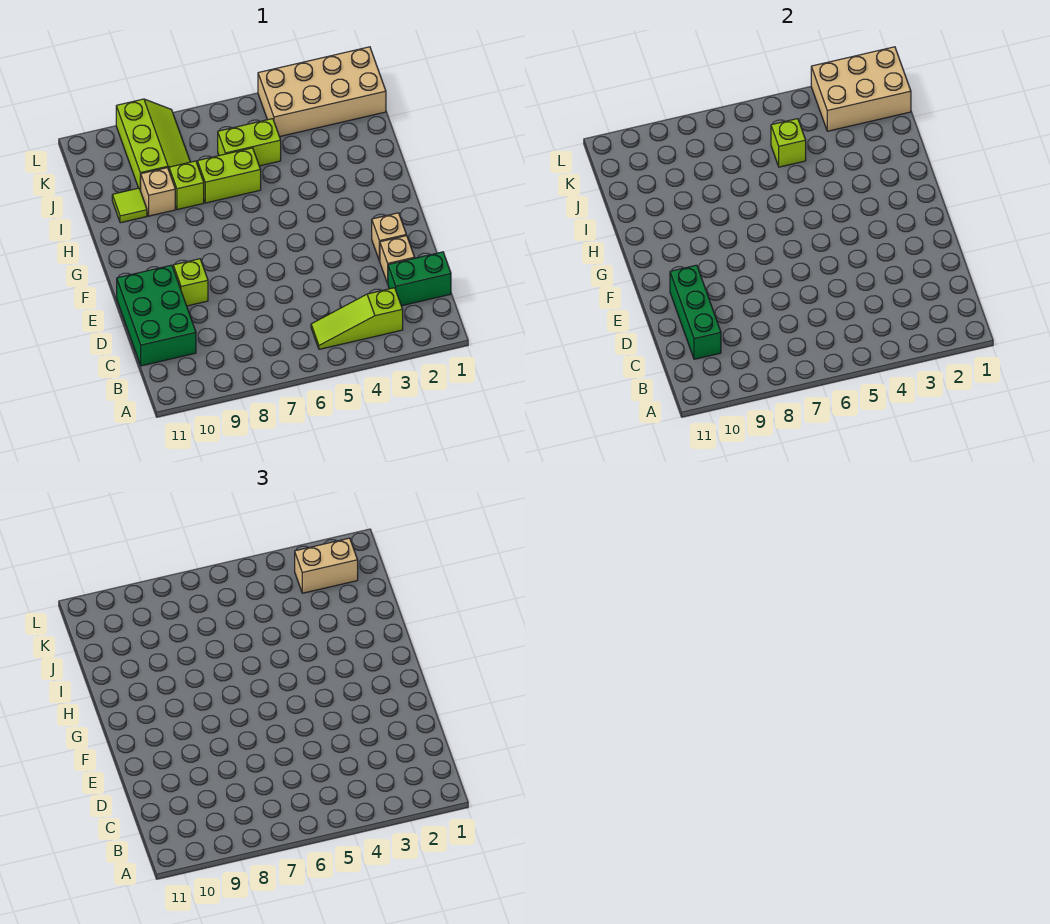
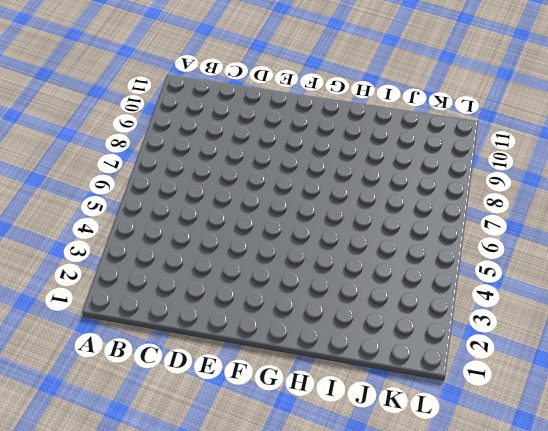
none -> lime 1x3 slope [311,288,403,349]
none -> green 1x2 brick [388,252,451,306]
none -> green 2x3 brick [117,265,196,366]

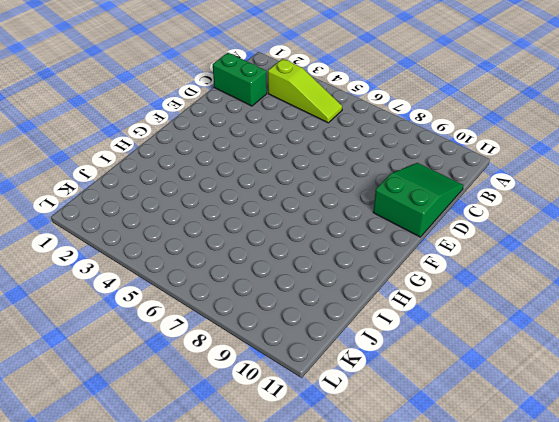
green 2x3 slope [373,163,463,237] -> green 2x3 brick [117,265,196,366]
none -> tan 1x1 brick [380,236,415,284]
none -> tan 1x1 brick [372,213,406,261]
none -> lime 1x1 brick [173,259,208,306]

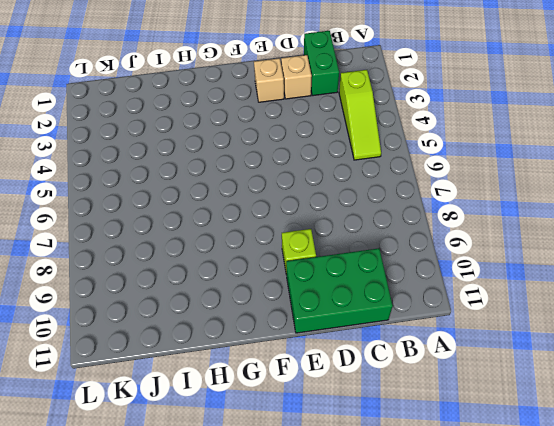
none -> lime 1x2 brick [197,148,261,203]
none -> lime 1x1 brick [169,161,204,210]
none -> tan 1x1 brick [141,168,175,216]

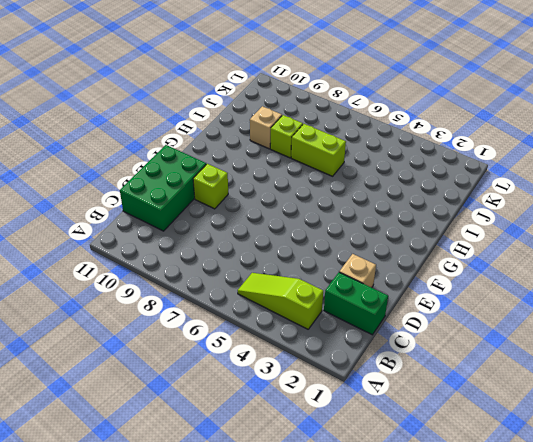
none -> tan 1x1 brick [372,213,406,261]
none -> lime 1x1 tile [112,188,147,223]
none -> lime 1x2 brick [218,119,281,166]

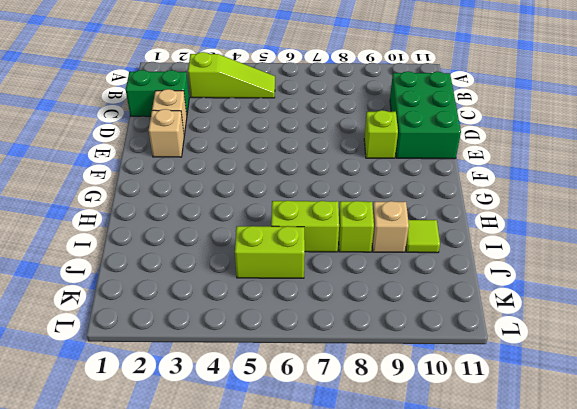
none -> lime 2x3 slope [116,99,190,191]
none -> tan 2x4 brick [258,47,386,137]
none -> green 1x3 brick [670,265,721,359]

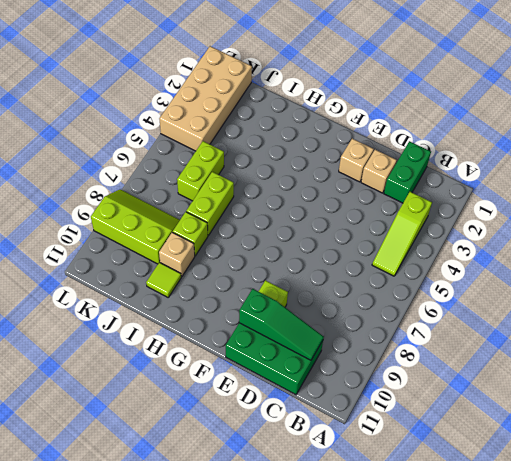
green 1x3 slope [239,289,324,360] -> green 1x3 brick [670,265,721,359]
none -> lime 1x1 brick [771,119,806,167]
none -> tan 2x3 brick [811,47,911,131]
none -> tan 1x2 brick [295,538,358,593]

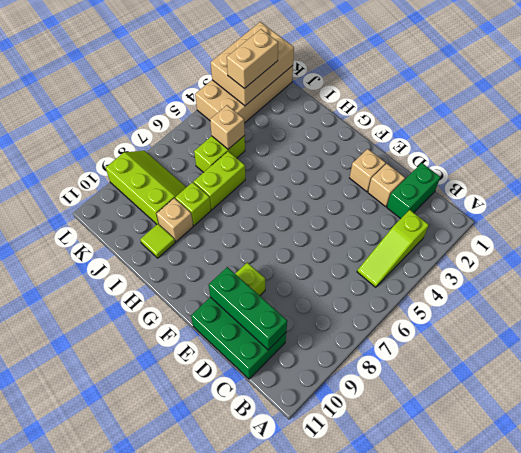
tan 1x1 brick [210,105,245,149] -> lime 1x1 brick [771,119,806,167]

